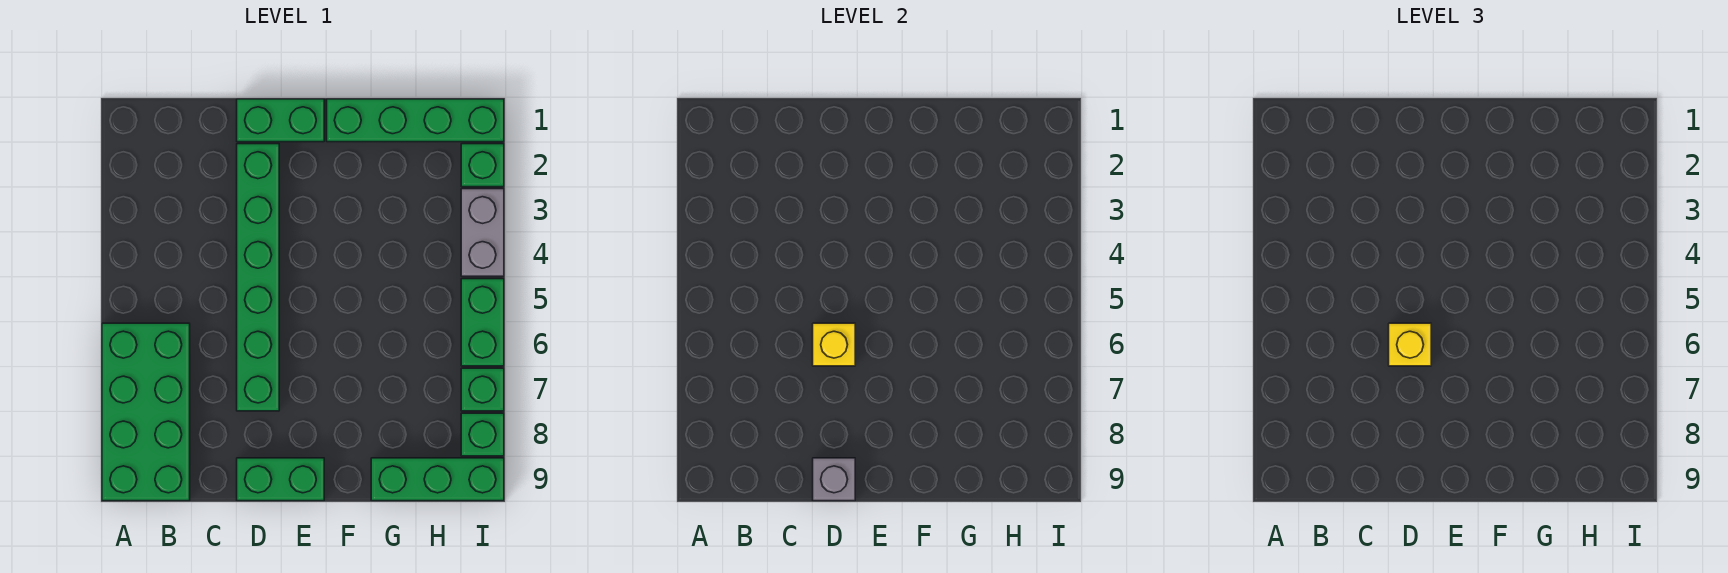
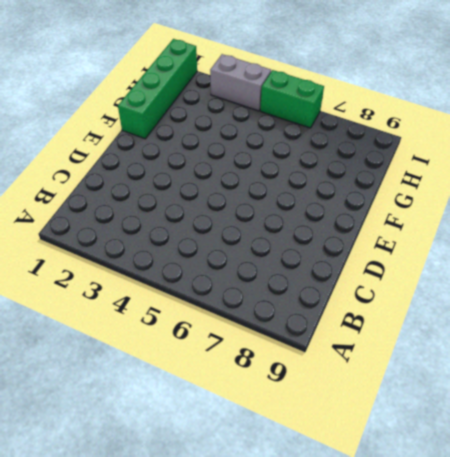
none -> green 2x4 brick [102,323,190,501]
none -> green 1x2 brick [237,99,324,142]
none -> green 1x6 brick [237,144,279,411]

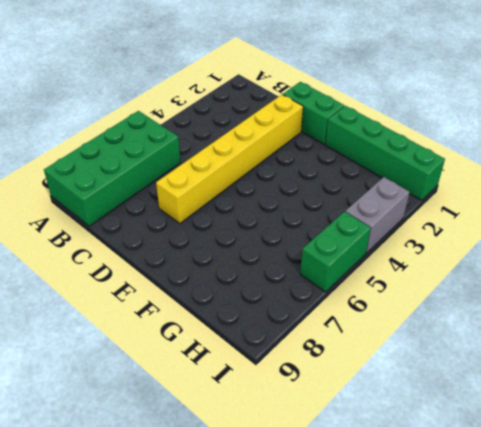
yellow 1x6 brick [156,95,303,223] -> green 1x6 brick [237,144,279,411]
none -> green 1x2 brick [237,458,324,501]
none -> green 1x3 brick [371,458,504,501]
none -> green 1x1 brick [461,144,504,187]

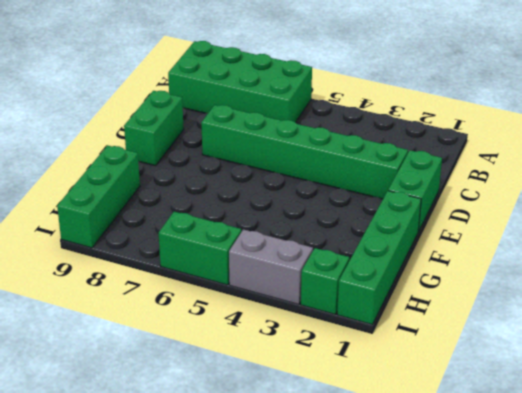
none -> green 1x1 brick [461,368,504,411]
none -> green 1x1 brick [461,413,504,456]
none -> yellow 1x1 brick [813,323,855,366]

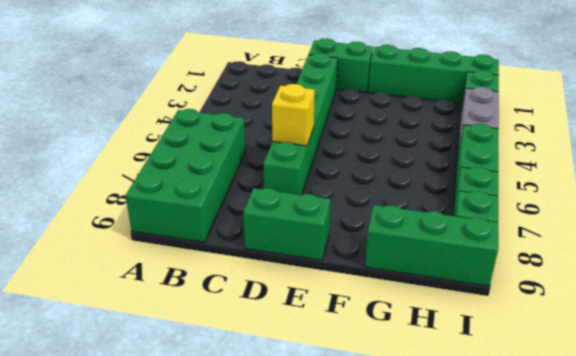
none -> grey 1x1 brick [813,458,855,501]
none -> yellow 1x1 brick [1389,323,1431,366]

